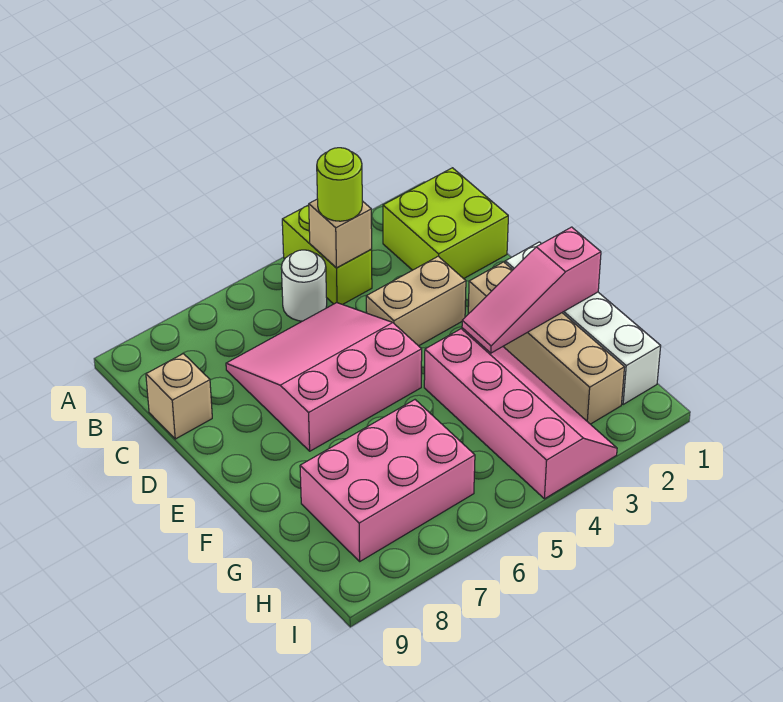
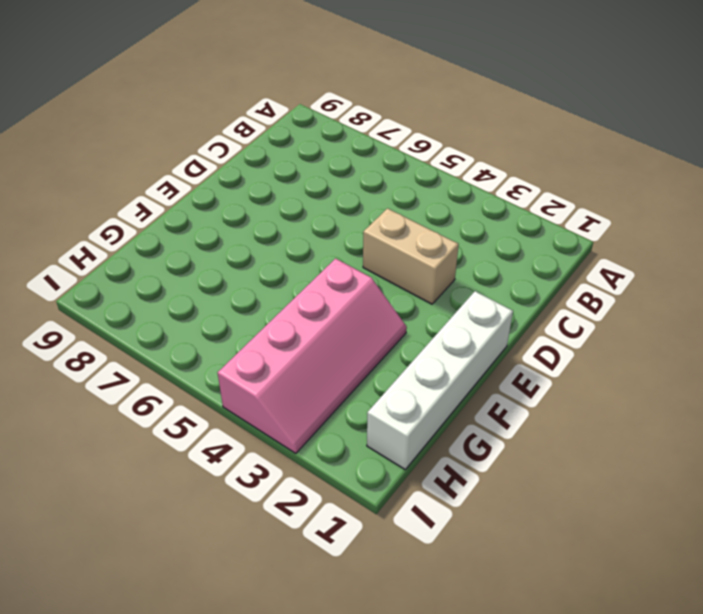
none -> lime 1x2 brick [282,205,372,305]
none -> lime 2x2 brick [383,168,508,279]
none -> white 1x1 round brick [281,250,327,321]

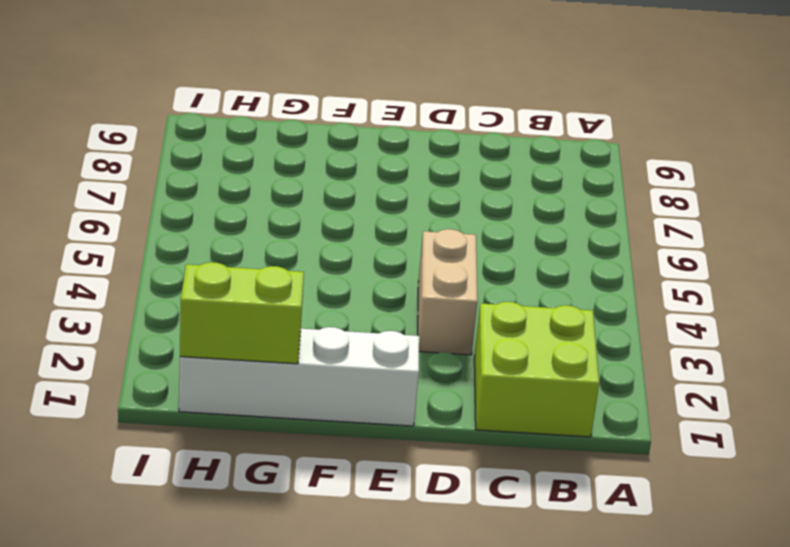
lime 1x2 brick [180,262,304,364] -> lime 1x2 brick moved to [282,205,372,305]
none -> white 1x1 round brick [281,250,327,321]
none -> pink 3x3 slope [226,303,422,451]
none -> tan 1x1 brick [146,354,212,439]

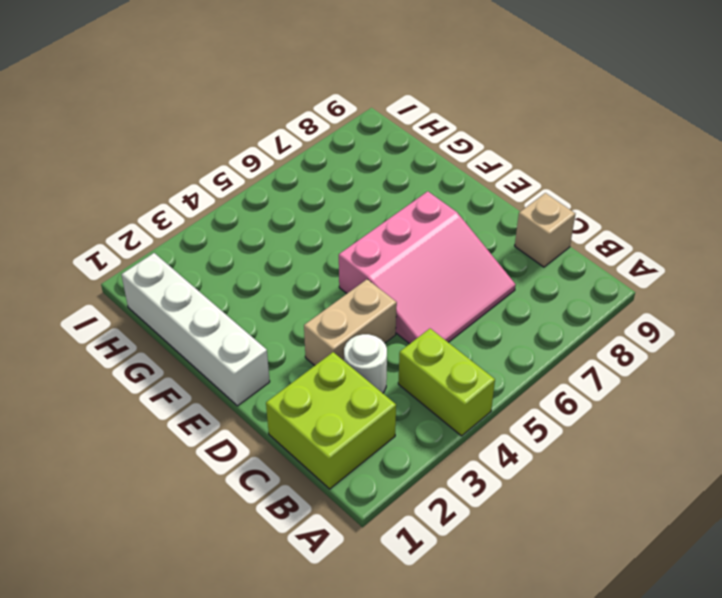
white 1x1 round brick [344,334,387,393] -> white 1x1 round brick moved to [281,250,327,321]
none -> tan 1x4 brick [468,262,624,424]
none -> pink 2x4 slope [424,329,617,499]
none -> pink 2x3 brick [300,400,475,561]

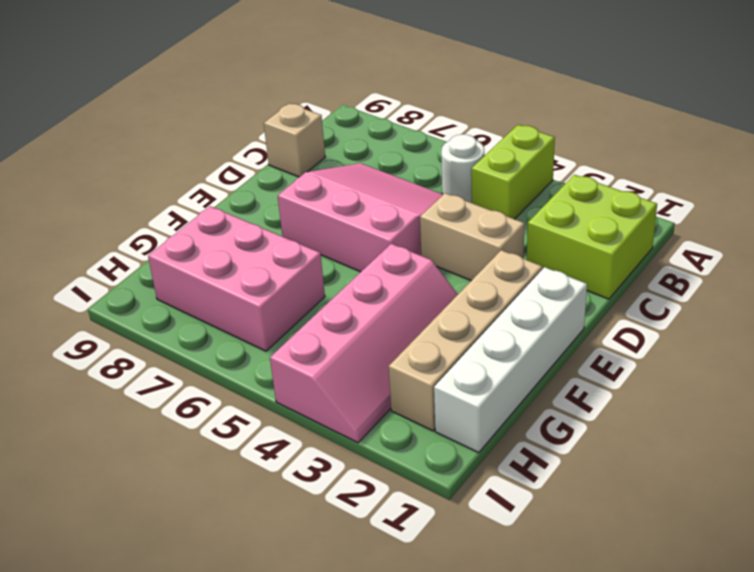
none -> tan 1x1 brick [309,199,372,268]
none -> pink 1x3 slope [462,227,601,353]
none -> lime 1x1 round brick [317,148,362,221]

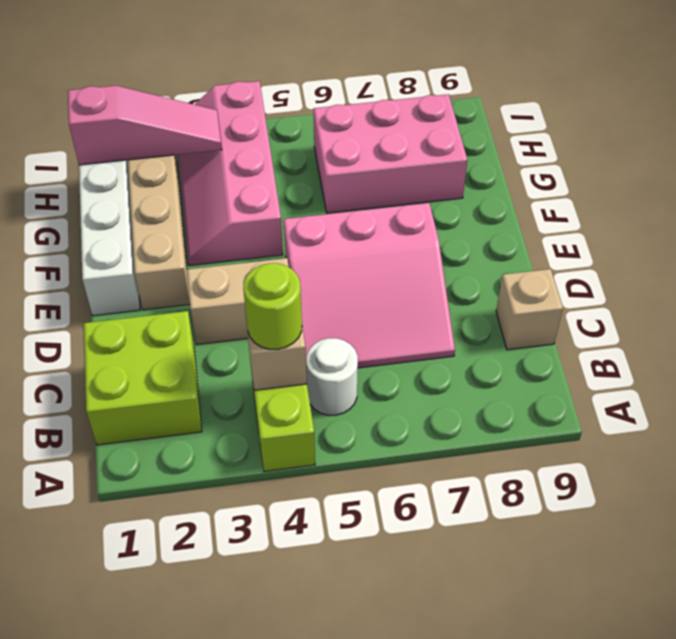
pink 1x3 slope [68,86,222,165] -> pink 1x3 slope moved to [462,227,601,353]

